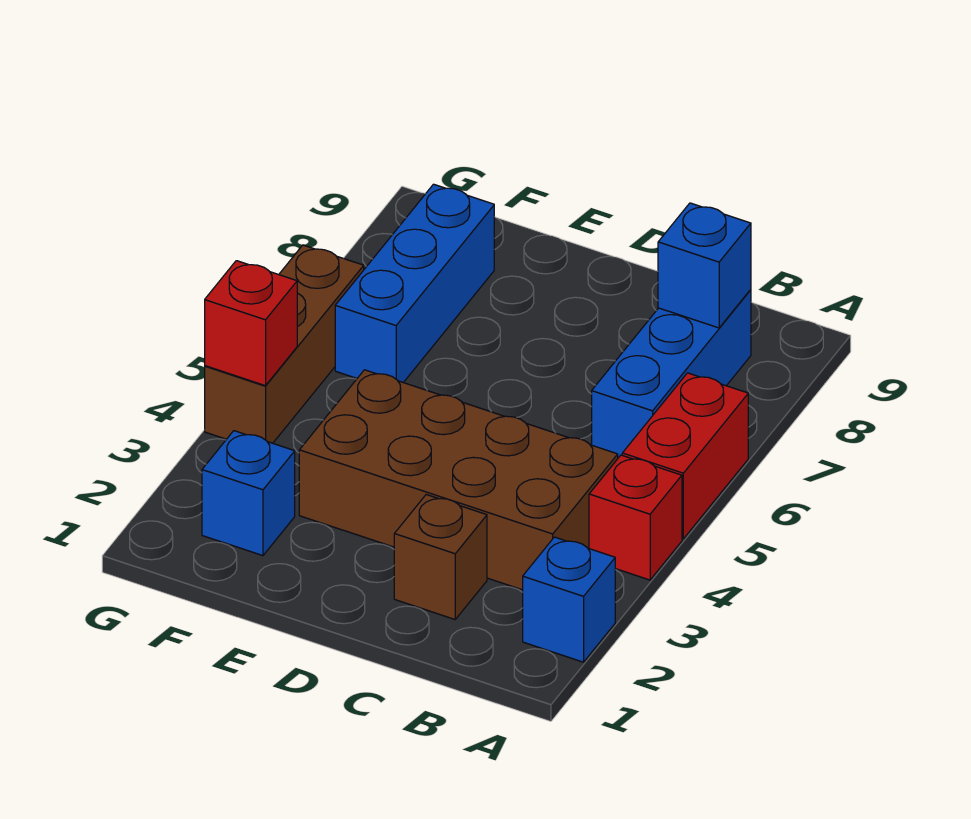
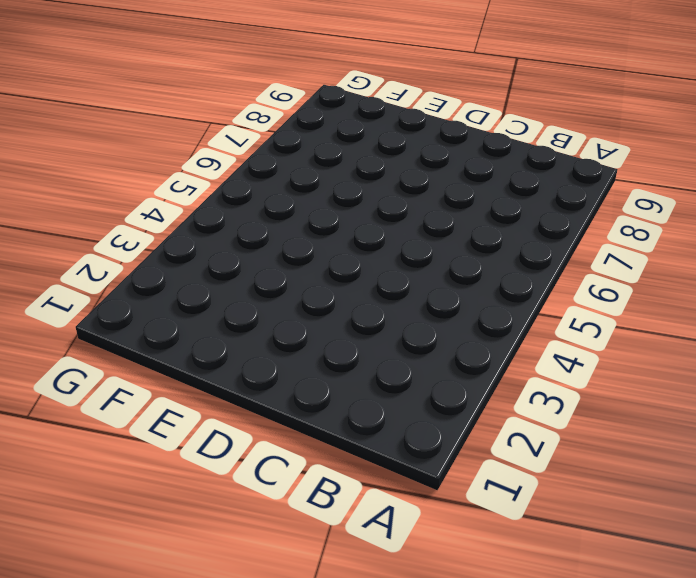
none -> blue 1x1 brick [523,537,615,662]
none -> red 1x1 brick [589,455,682,580]

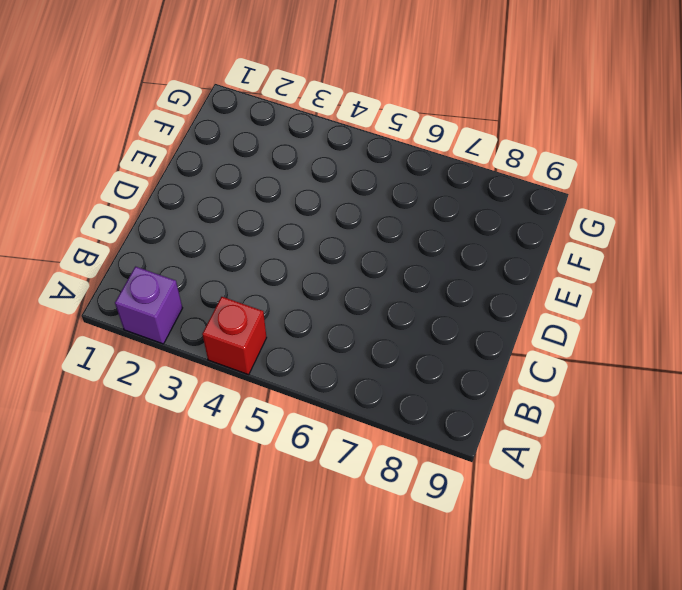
purple 1x1 brick [115,267,182,344] -> blue 1x1 brick [523,537,615,662]
none -> red 1x2 brick [622,373,748,539]
none -> brown 2x4 brick [299,370,618,590]

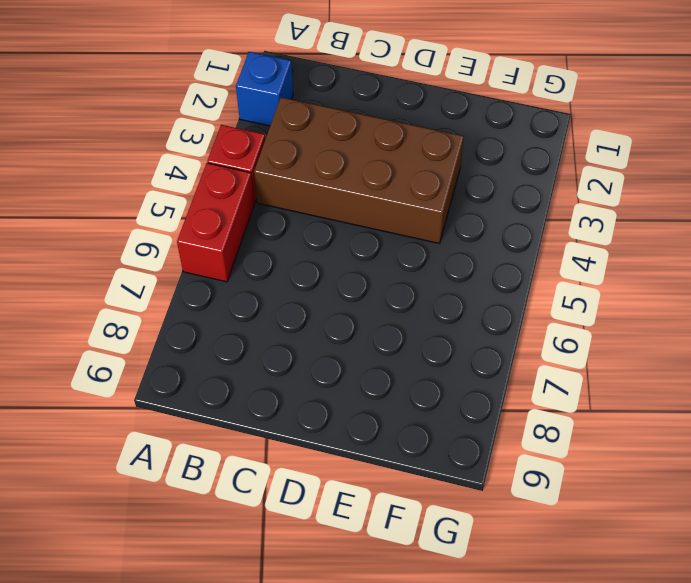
none -> blue 1x3 brick [592,290,751,458]
none -> brown 1x1 brick [394,495,487,619]

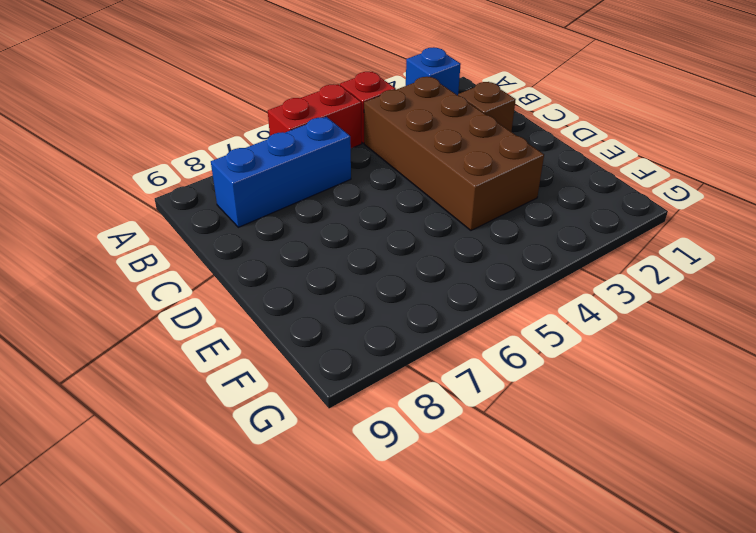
none -> blue 1x1 brick [202,431,295,556]
none -> blue 1x3 brick [335,184,494,383]

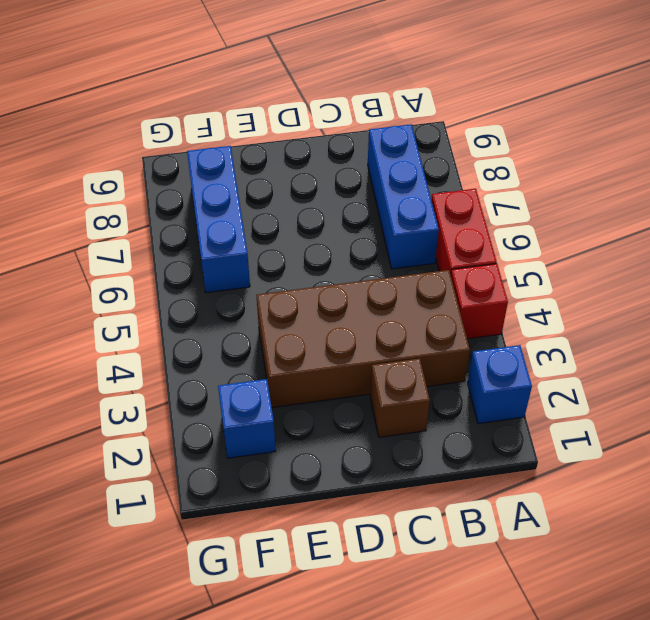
none -> brown 1x3 brick [205,245,364,443]
none -> blue 1x1 brick [658,203,751,328]

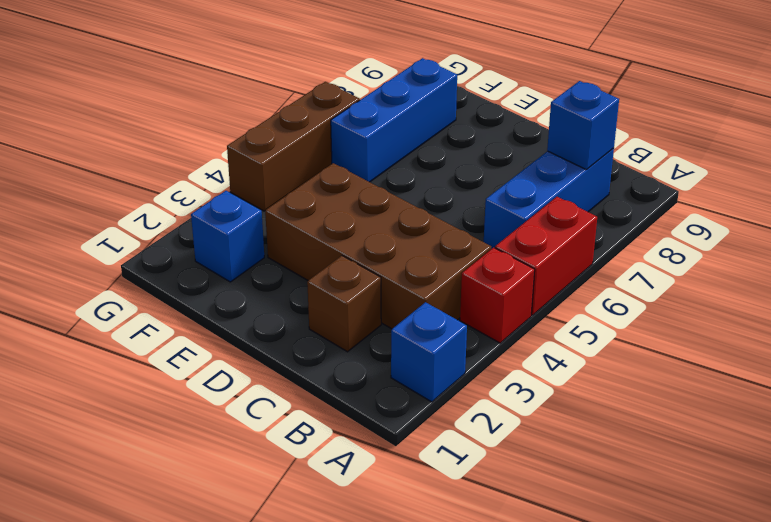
none -> red 1x1 brick [205,261,297,386]

